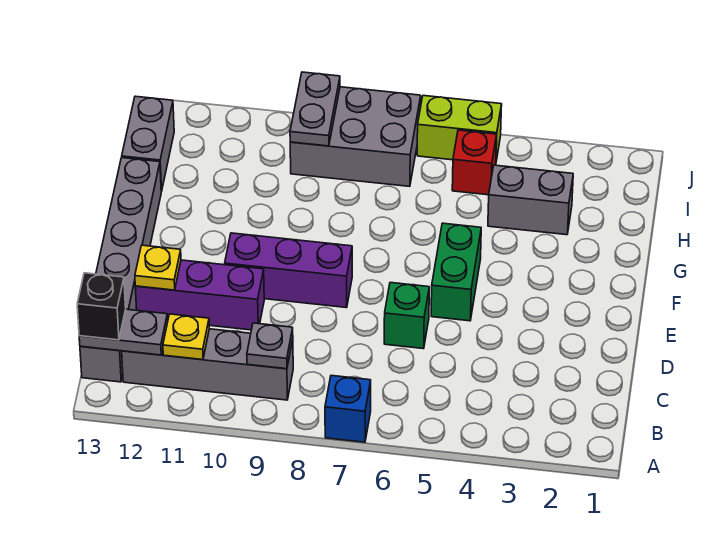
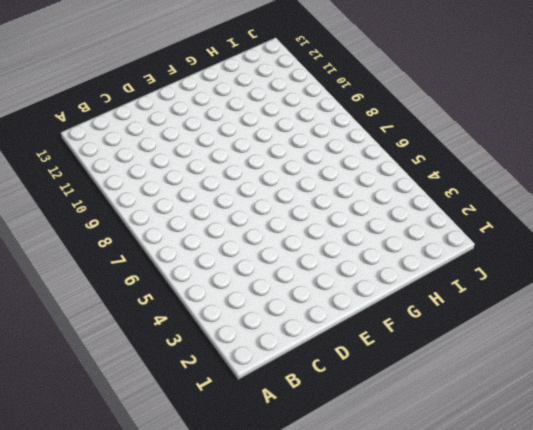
none -> blue 1x1 brick [325,376,371,442]
none -> grey 1x4 brick [122,329,293,400]
none -> grey 1x6 brick [80,158,161,382]

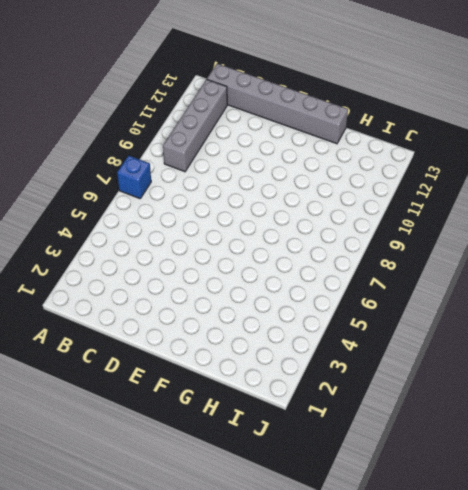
none -> green 1x1 brick [384,282,429,349]
none -> purple 1x3 brick [135,260,264,330]
none -> green 1x2 brick [431,223,481,321]

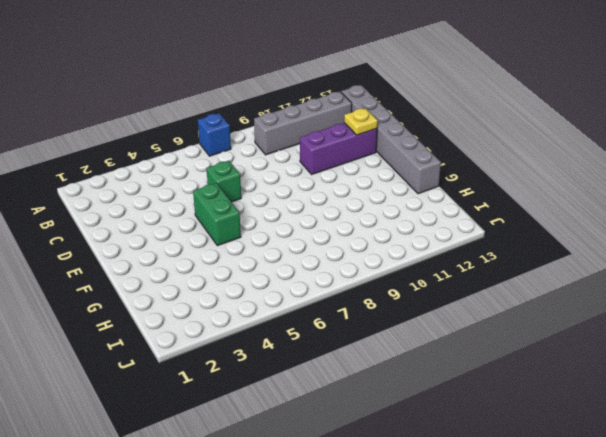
none -> purple 1x3 brick [225,233,352,308]
none -> grey 1x2 brick [488,165,573,235]
none -> grey 1x2 brick [122,96,174,191]

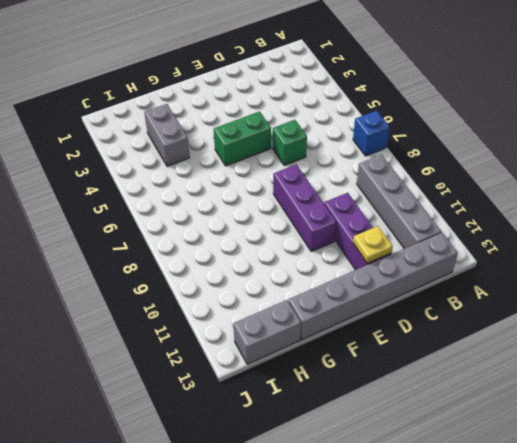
none -> red 1x1 brick [452,130,497,195]
none -> grey 2x3 brick [290,87,421,186]
none -> lime 1x2 brick [417,96,502,161]

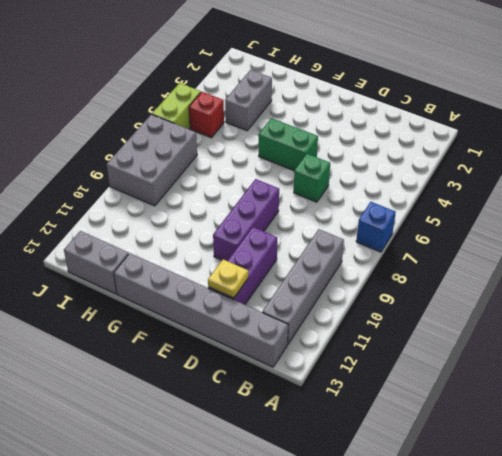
none -> grey 1x1 plate [247,323,293,369]
none -> yellow 1x1 plate [163,314,209,360]
none -> grey 1x2 plate [79,309,168,355]

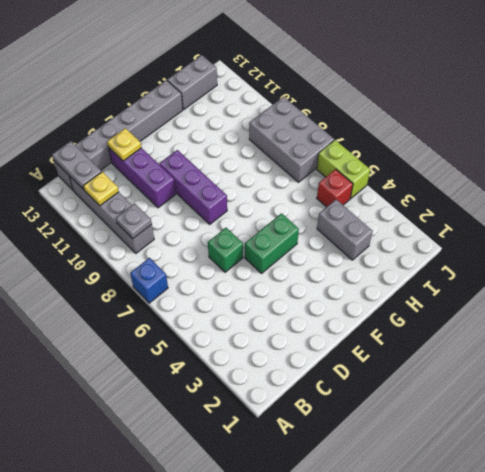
none -> grey 1x2 plate [290,72,340,146]
none -> black 1x1 brick [77,273,126,340]

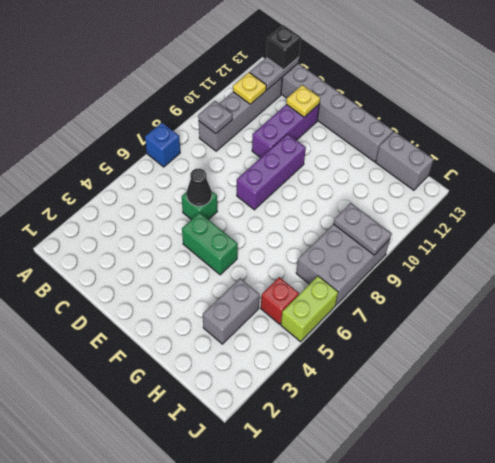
black 1x1 cone [187,168,212,206] -> none

